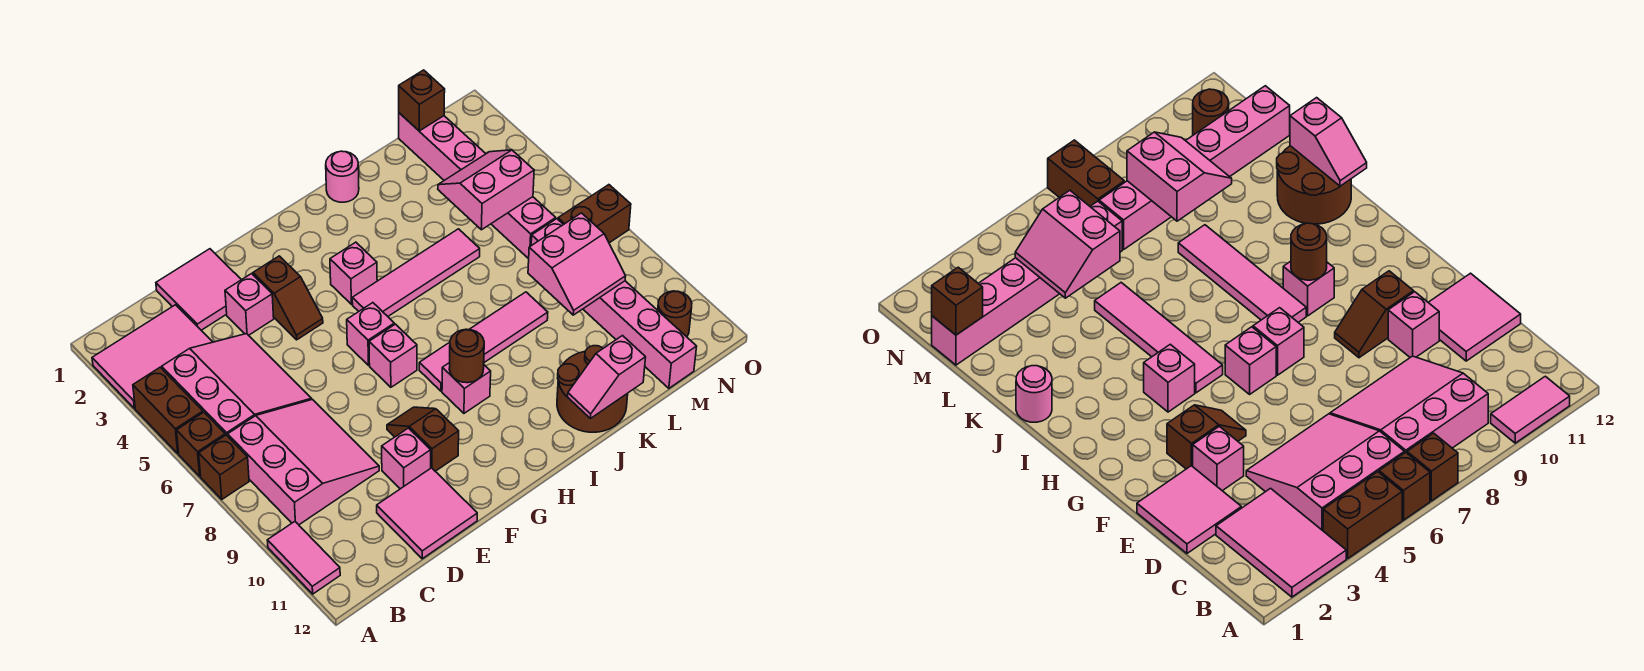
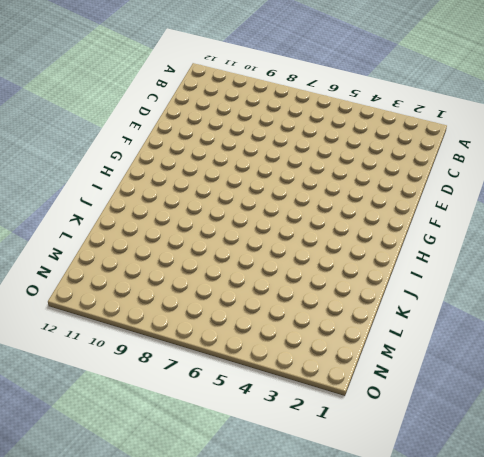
none -> pink 2x3 tile [92,305,212,409]
none -> brown 1x2 brick [133,367,203,453]
none -> brown 1x1 brick [177,412,225,476]
none -> brown 1x1 brick [199,435,249,499]

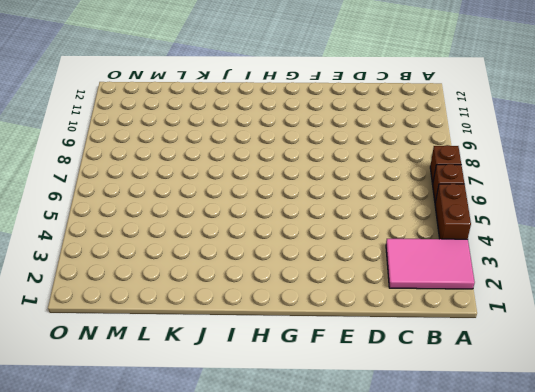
none -> pink 1x2 tile [267,522,340,594]
none -> pink 3x3 slope [162,334,312,436]
none -> pink 3x3 slope [228,400,379,525]
none -> pink 2x2 tile [156,249,241,330]

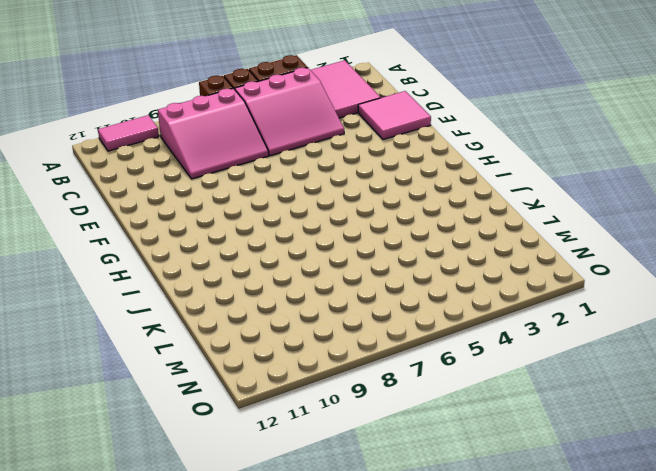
none -> pink 2x2 tile [377,468,477,559]
none -> pink 1x1 brick [225,274,274,335]
none -> pink 1x1 brick [382,428,431,489]
none -> brown 1x2 slope [253,256,323,340]

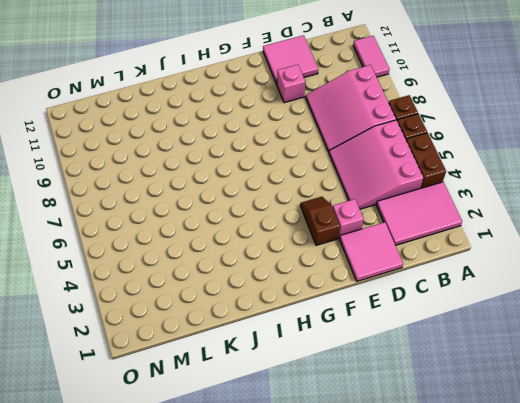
none -> brown 1x2 slope [387,407,459,471]
none -> pink 1x1 brick [347,303,394,365]
none -> pink 1x1 brick [369,324,417,387]
none -> pink 1x1 brick [330,242,377,304]

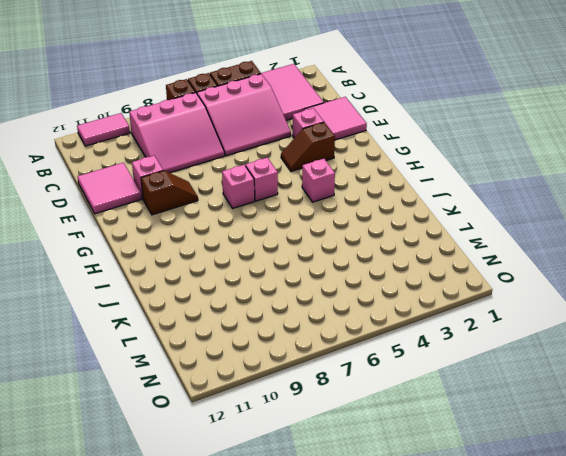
none -> pink 1x4 tile [352,229,480,316]
none -> pink 1x4 tile [419,292,548,391]
none -> pink 1x1 brick [442,363,491,413]
none -> pink 1x1 round brick [326,151,359,202]

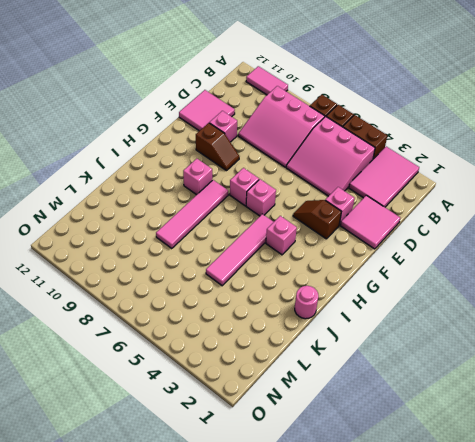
none -> brown 2x2 round brick [557,346,628,432]
none -> pink 1x6 brick [399,113,556,259]
none -> pink 1x6 brick [531,219,697,388]
none -> brown 1x2 brick [558,185,631,243]

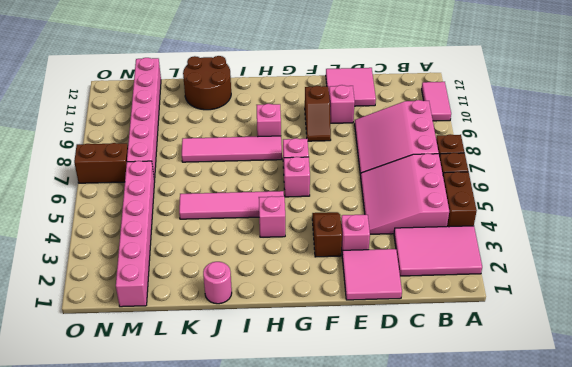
none -> brown 1x1 round brick [658,291,692,337]
none -> brown 1x1 round brick [449,329,484,383]
none -> pink 1x2 slope [568,336,646,418]
none -> pink 2x2 slope [438,150,534,230]

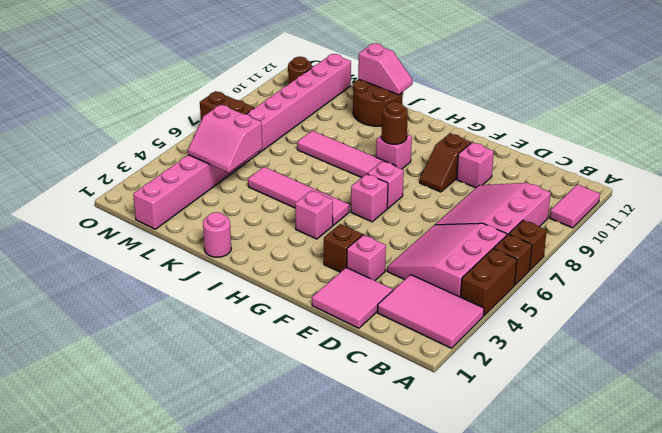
none -> pink 2x2 tile [377,468,477,559]
none -> pink 2x2 slope [528,213,626,315]
none -> brown 1x1 brick [399,70,445,131]

